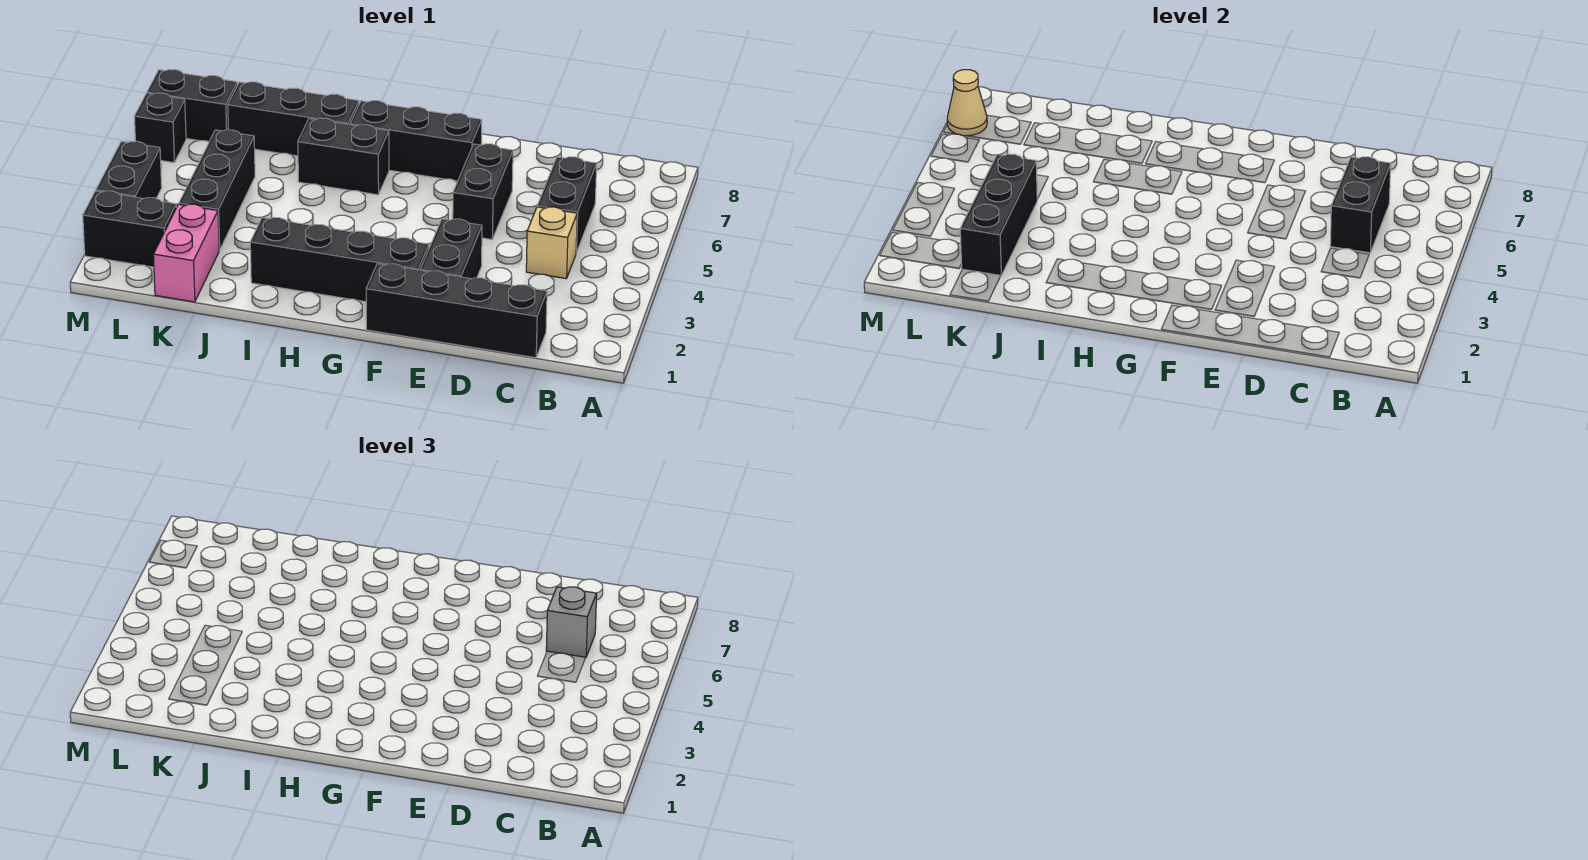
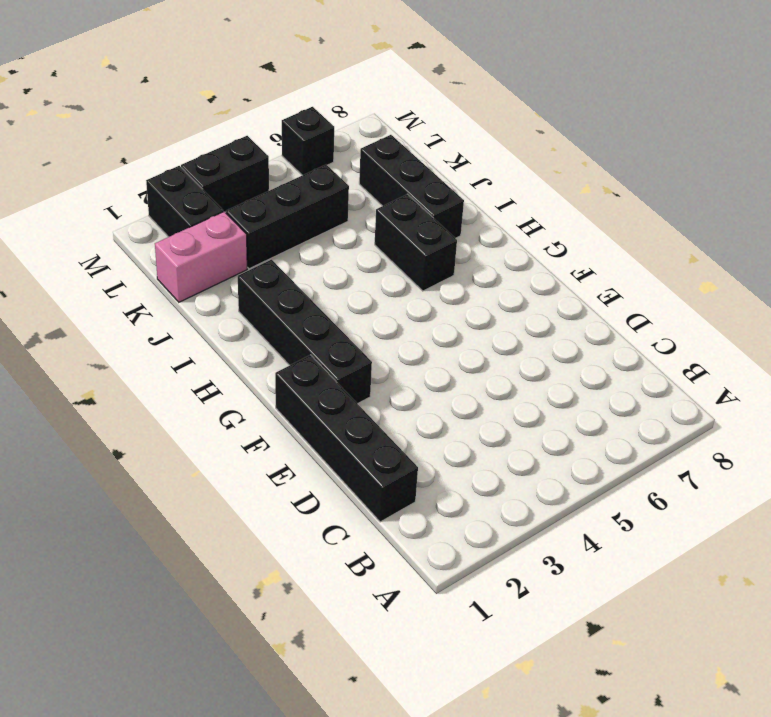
none -> tan 1x1 brick [526,207,577,279]
none -> black 1x2 brick [537,157,597,253]
none -> black 1x2 brick [420,219,482,279]

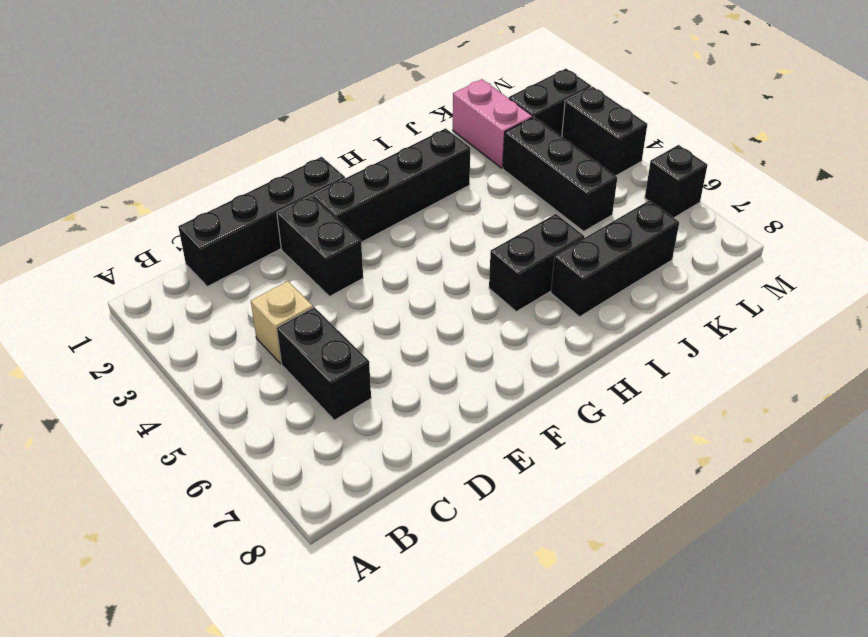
none -> black 1x2 brick [453,144,513,240]
none -> black 1x3 brick [350,101,482,181]
none -> black 1x2 brick [147,70,237,142]

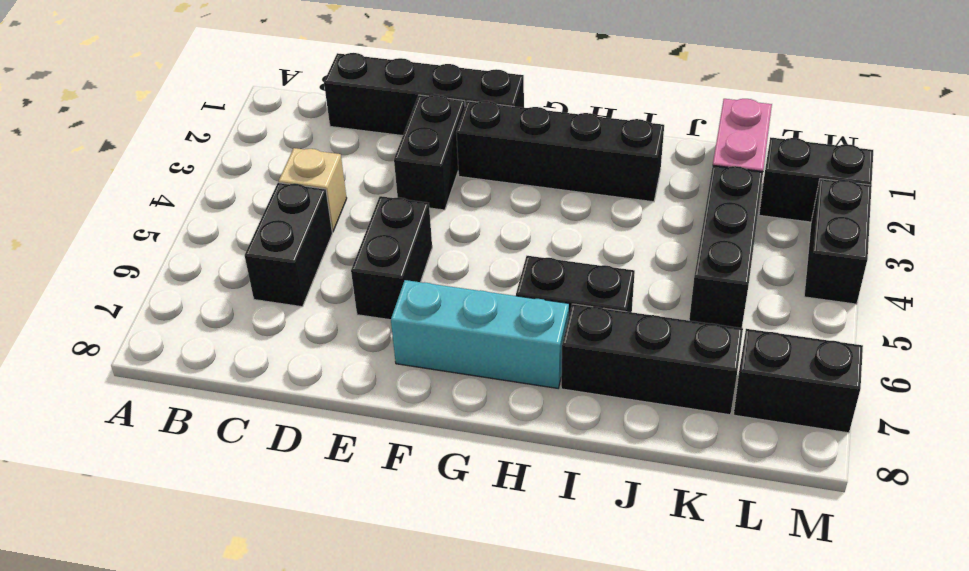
cyan 1x3 brick [391,280,569,388] -> black 1x3 brick [350,101,482,181]
none -> black 1x1 brick [134,93,186,163]
none -> black 1x2 brick [1330,157,1391,253]
none -> black 1x3 brick [960,154,1037,276]

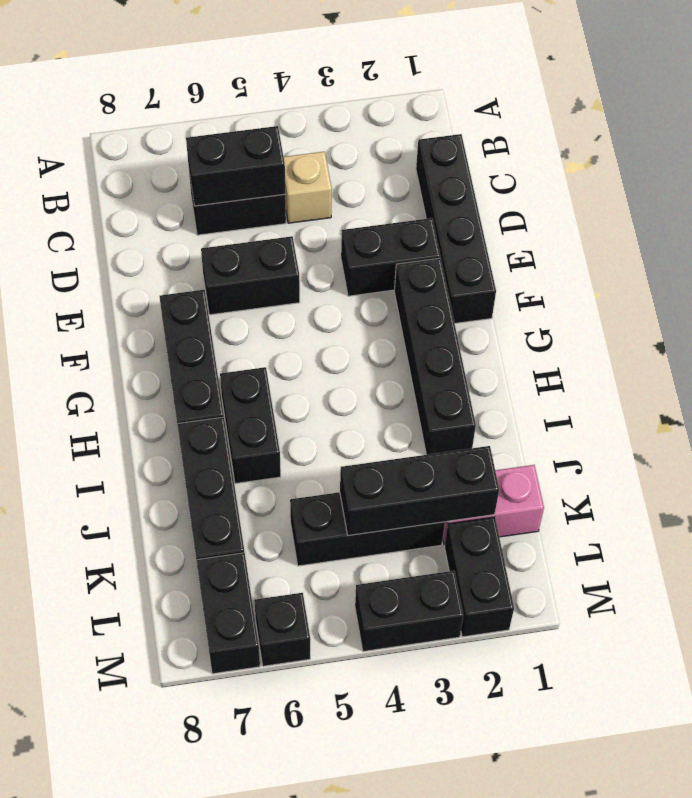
none -> tan 1x1 cone [947,70,987,136]
none -> grey 1x1 brick [546,587,597,658]

